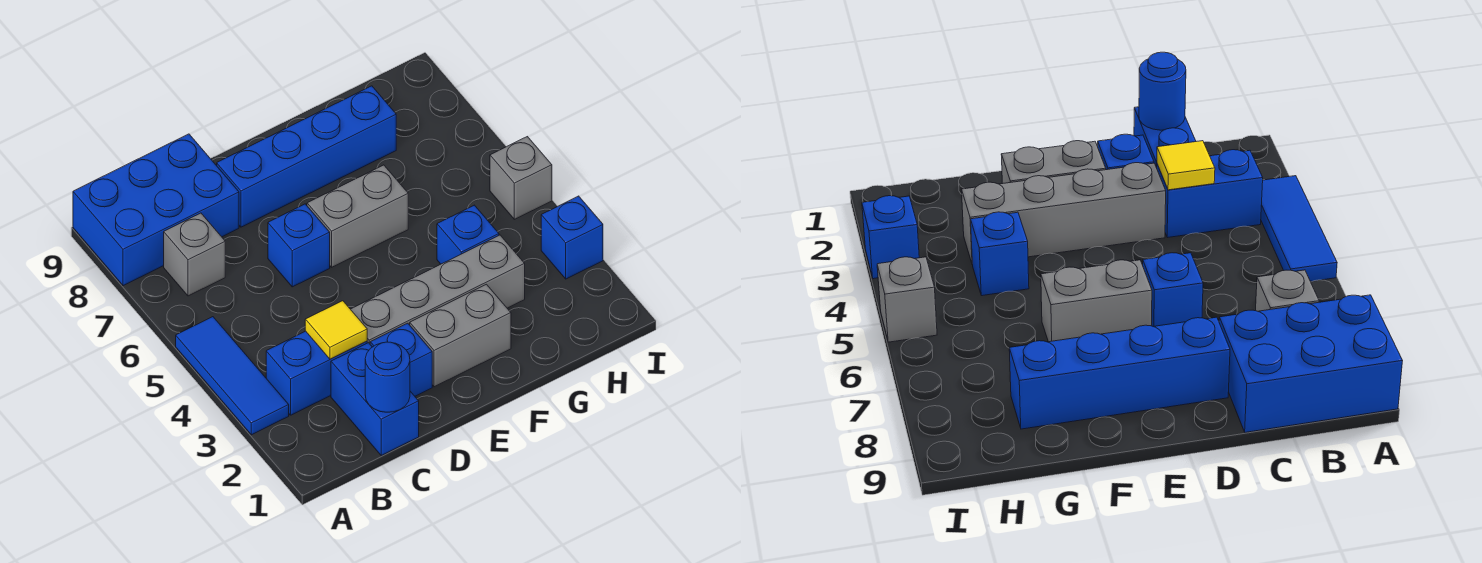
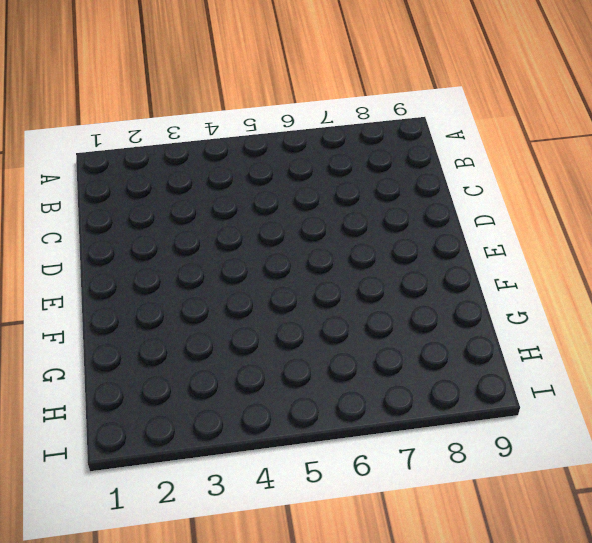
none -> blue 1x3 tile [176,317,289,435]
none -> blue 2x3 brick [73,134,239,286]
none -> blue 1x2 brick [266,331,367,415]

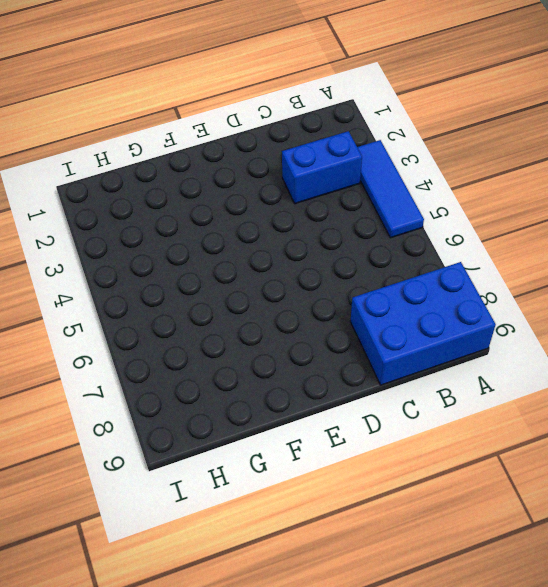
none -> grey 1x1 brick [164,213,225,296]
none -> blue 1x2 brick [331,343,419,455]
none -> blue 1x1 brick [370,323,432,396]

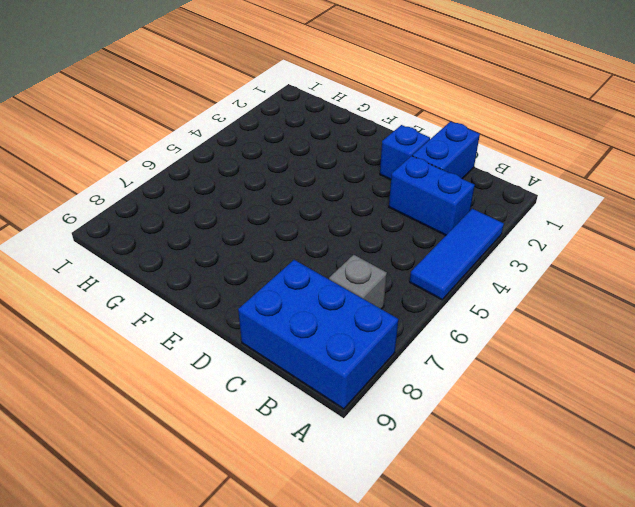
none -> grey 1x4 brick [351,235,525,344]
none -> blue 1x1 brick [268,204,330,287]
none -> blue 1x4 brick [217,86,396,227]

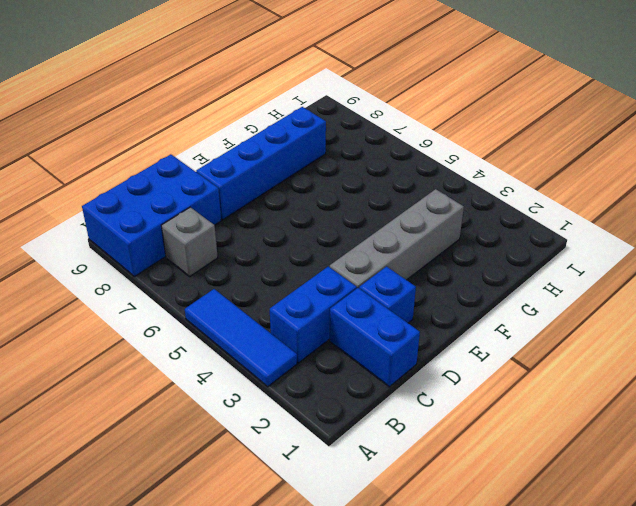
none -> blue 1x1 brick [268,204,330,287]
none -> grey 1x2 brick [410,284,511,387]
none -> grey 1x2 brick [307,165,408,267]

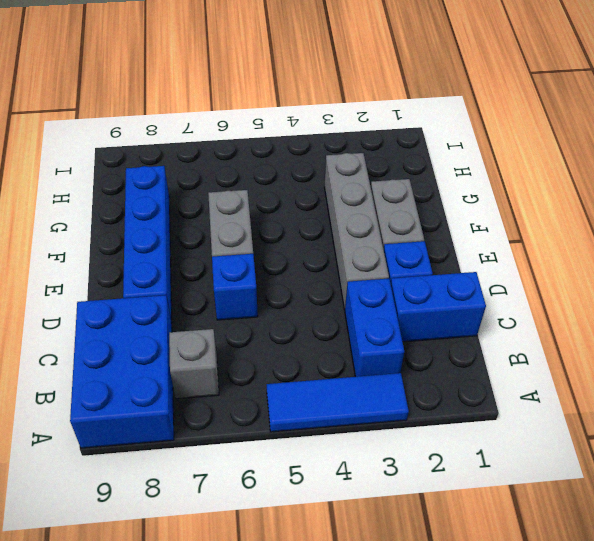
none -> blue 1x1 brick [437,205,499,264]
none -> blue 1x1 brick [541,196,603,279]
none -> grey 1x1 brick [490,137,552,219]

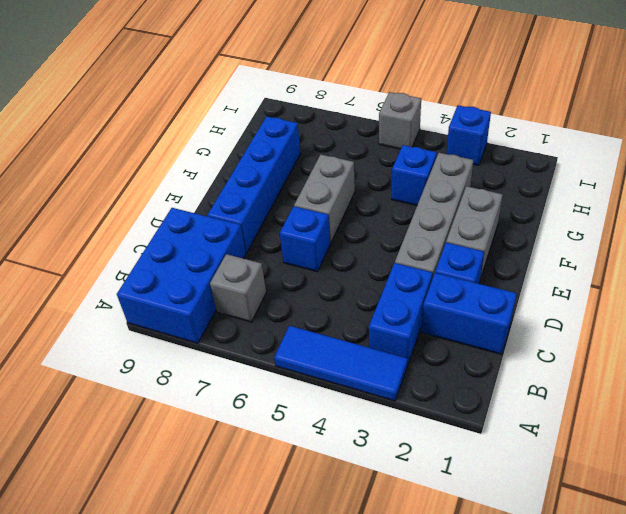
none -> blue 1x1 round brick [365,342,410,412]
none -> yellow 1x1 tile [305,301,367,359]

